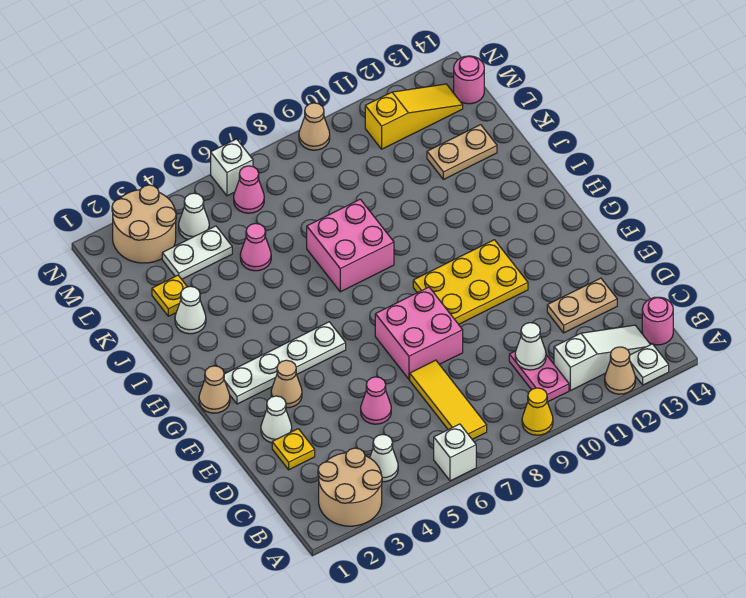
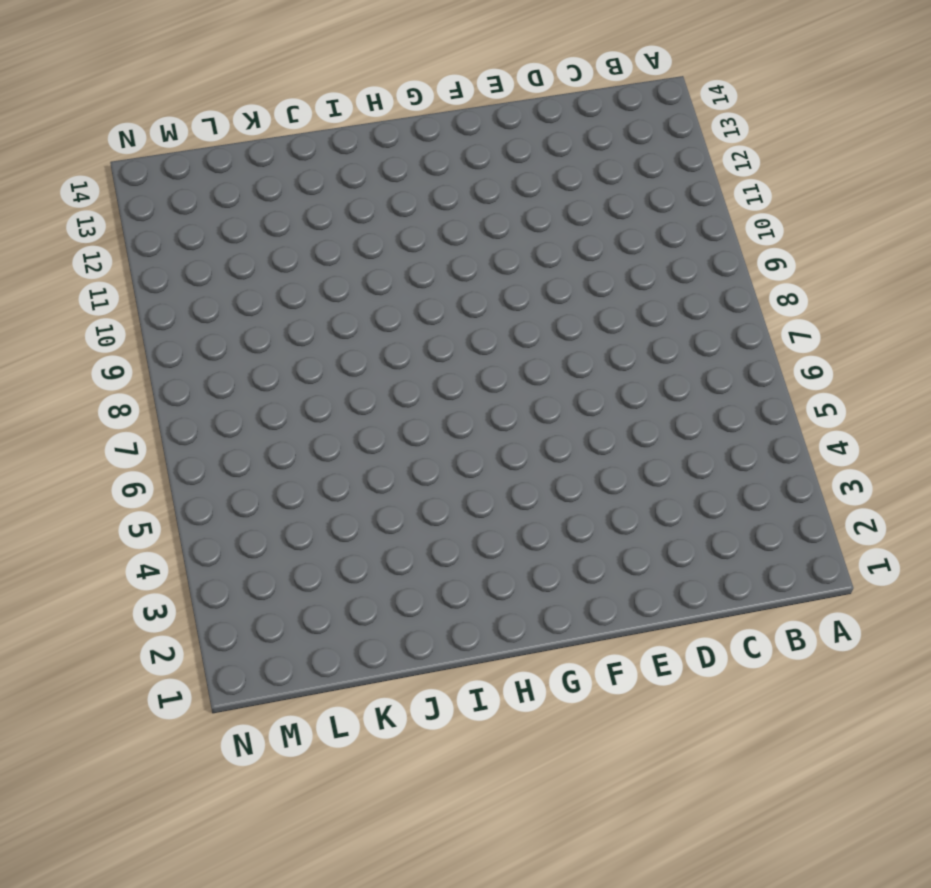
none -> tan 2x2 round brick [318,448,382,526]
none -> white 1x1 brick [434,424,476,481]
none -> yellow 1x1 cone [522,388,553,435]
none -> tan 1x1 cone [605,347,635,394]

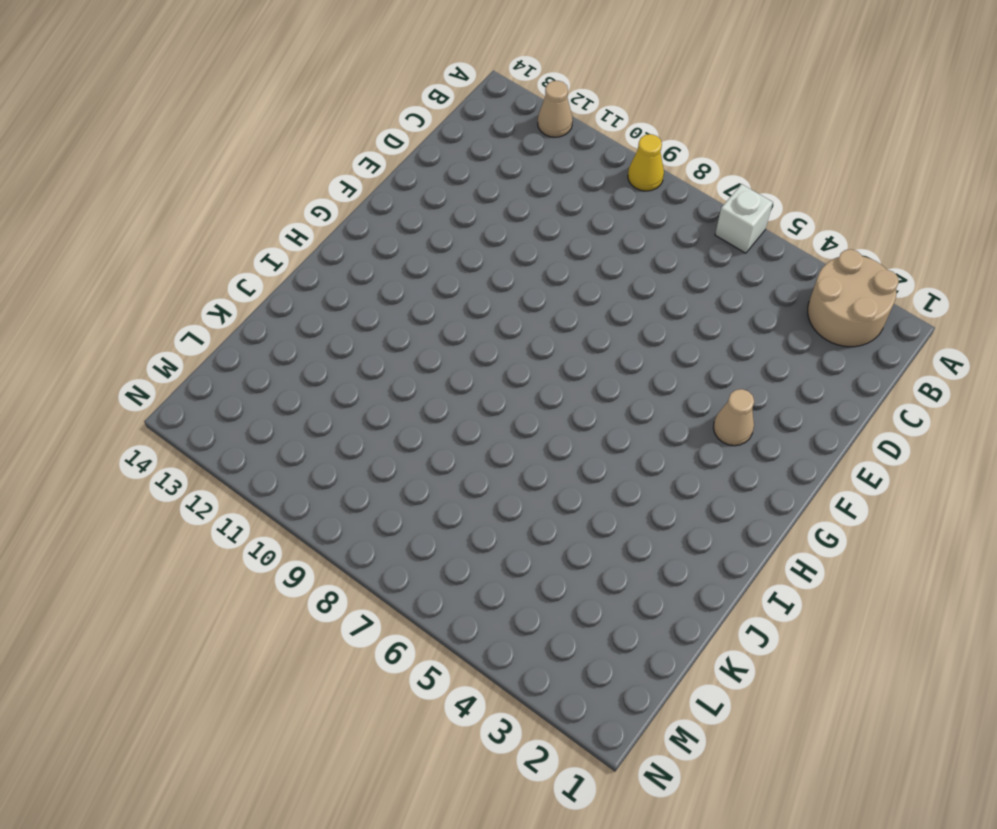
none -> white 1x1 plate [630,344,669,385]
none -> white 1x1 cone [370,434,398,482]
none -> yellow 1x3 tile [410,360,487,439]
none -> pink 1x2 plate [509,351,569,402]

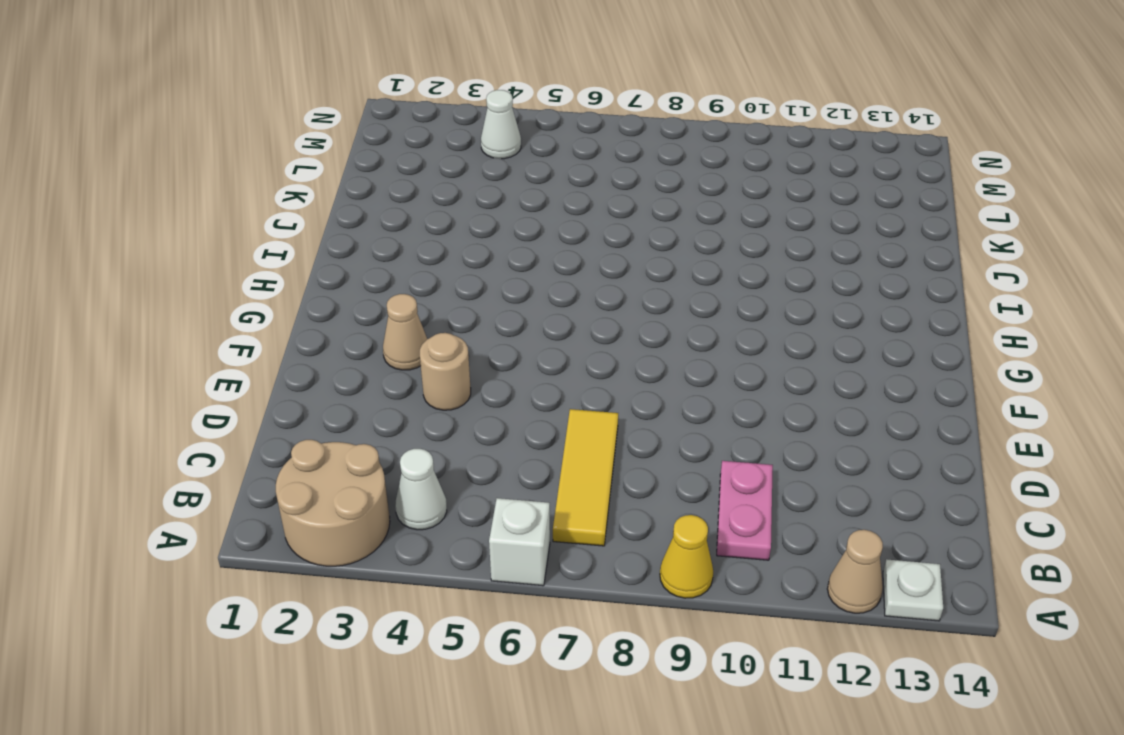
tan 1x1 round brick [420,333,471,410] -> none
none -> white 1x3 slope [554,325,650,391]
none -> pink 1x1 round brick [642,297,673,345]
none -> yellow 1x1 plate [272,429,315,470]
none -> pink 1x1 cone [361,377,391,424]

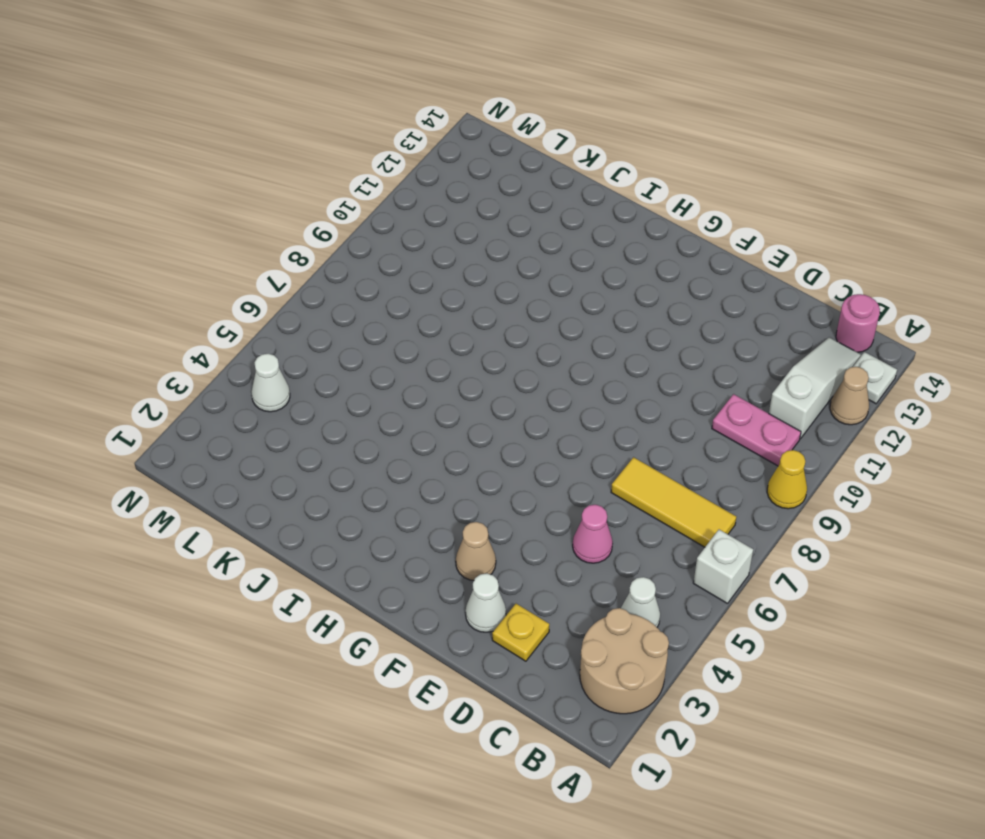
none -> tan 1x2 plate [547,278,617,333]
none -> pink 2x2 brick [375,287,463,379]
none -> yellow 2x3 plate [413,240,528,324]
none -> tan 1x1 cone [199,366,230,413]

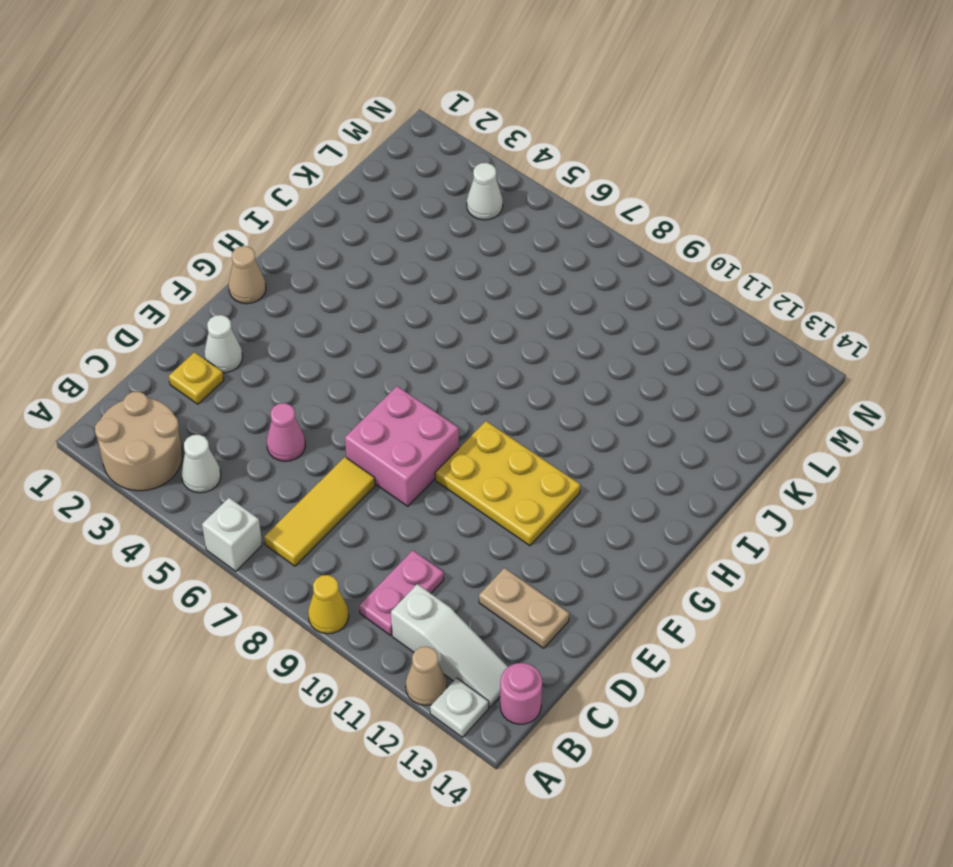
none -> tan 1x1 cone [271,360,302,408]
none -> white 1x4 plate [224,322,346,404]
none -> pink 2x2 brick [307,199,394,292]
none -> white 1x1 cone [175,286,206,334]

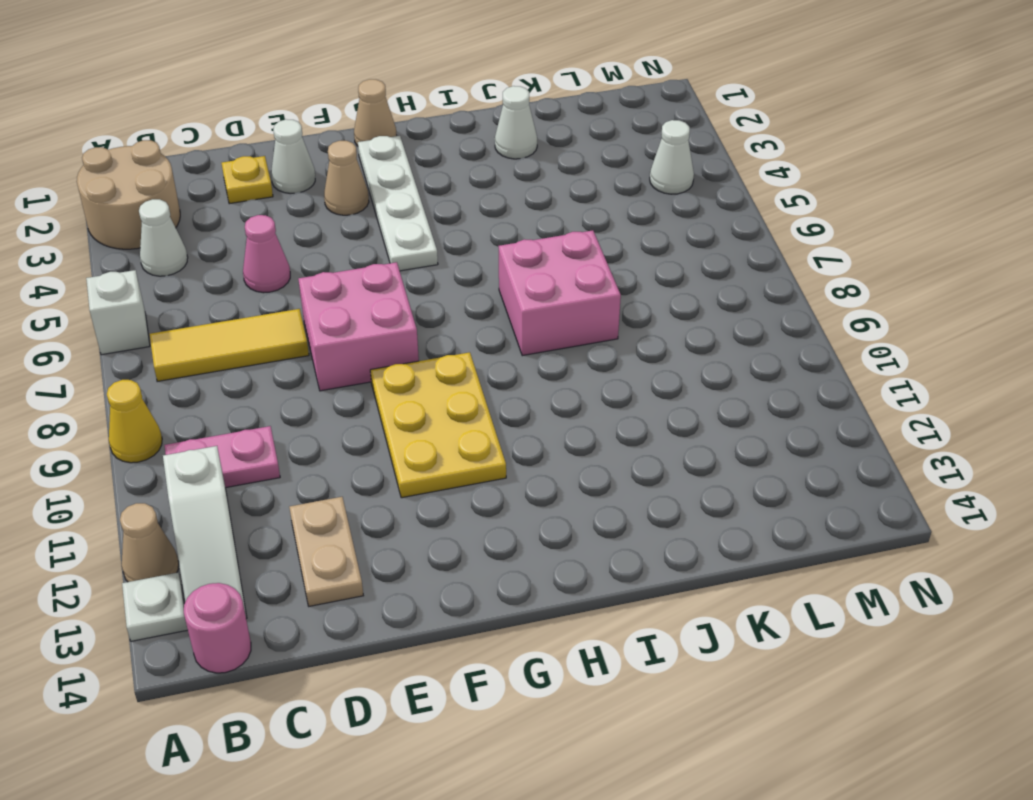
none -> yellow 1x1 plate [152,275,187,316]
none -> pink 1x1 cone [240,223,271,271]
none -> tan 1x2 plate [427,125,497,180]
none -> white 1x2 plate [162,226,232,279]

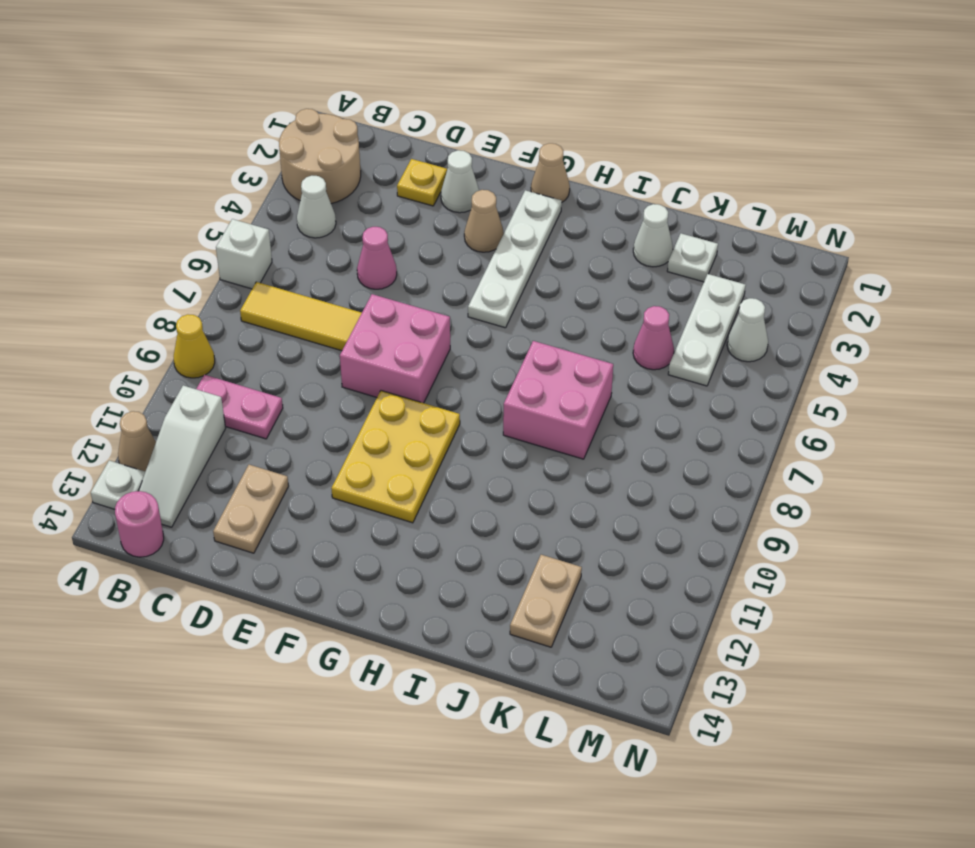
white 1x1 plate [667,233,718,282] -> yellow 1x1 plate [152,275,187,316]
white 1x3 plate [668,274,746,386] -> white 1x2 plate [162,226,232,279]
none -> tan 2x2 round brick [112,185,176,263]
none -> pink 1x1 cone [234,166,264,213]
none -> yellow 1x3 slope [365,84,463,149]
none -> pink 1x1 round brick [454,56,484,104]

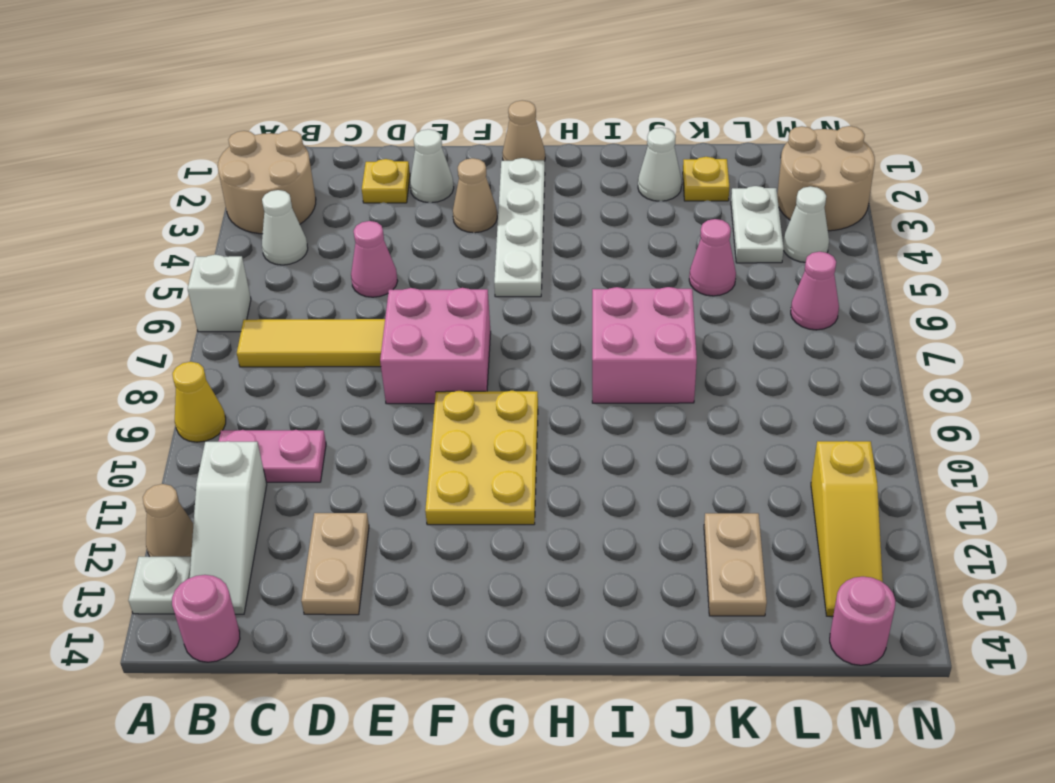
none -> white 1x1 brick [211,139,253,196]
none -> tan 1x1 cone [299,103,330,150]
none -> white 1x1 cone [515,323,546,370]

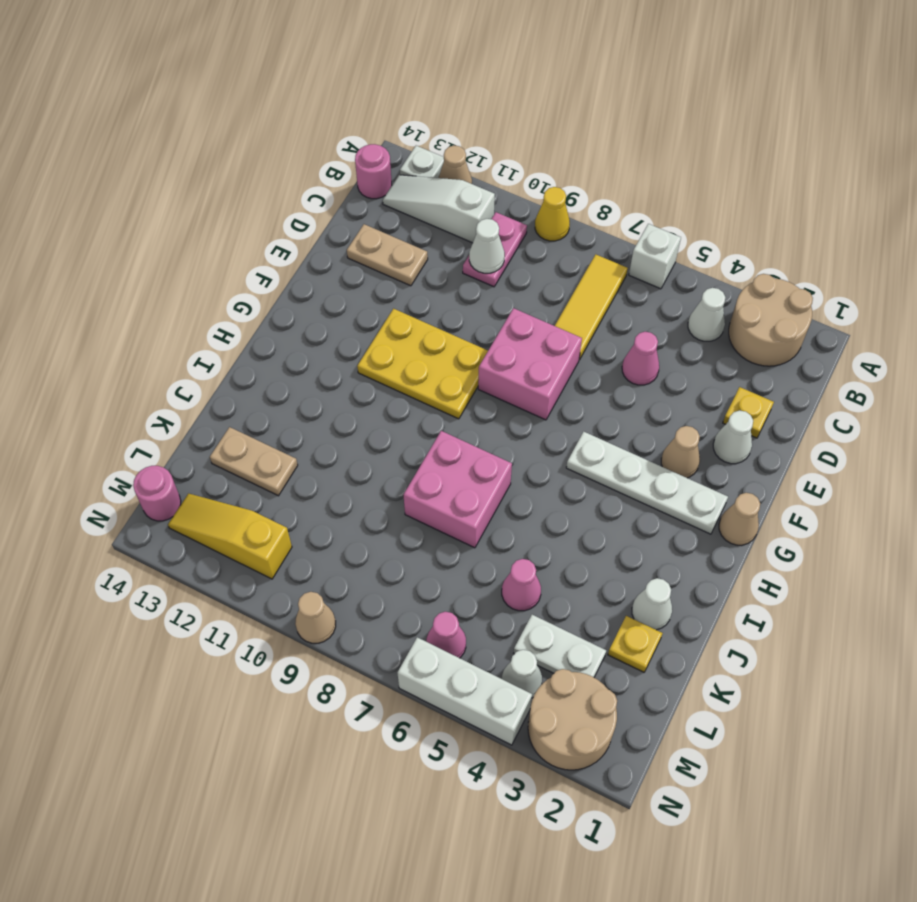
white 1x3 brick [398,637,532,745] -> white 1x1 brick [211,139,253,196]

